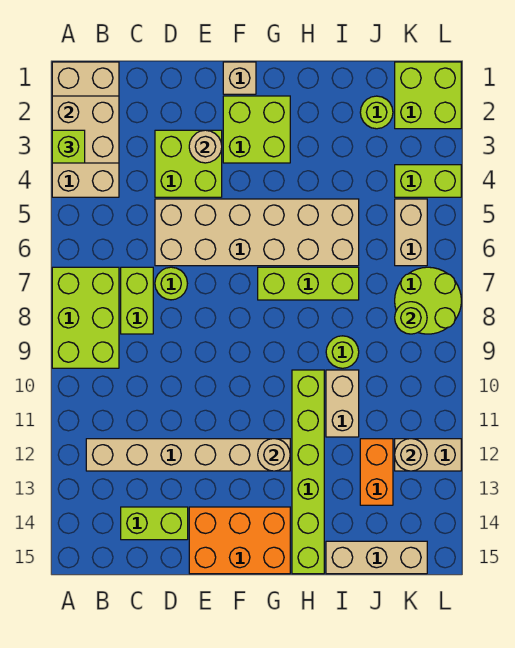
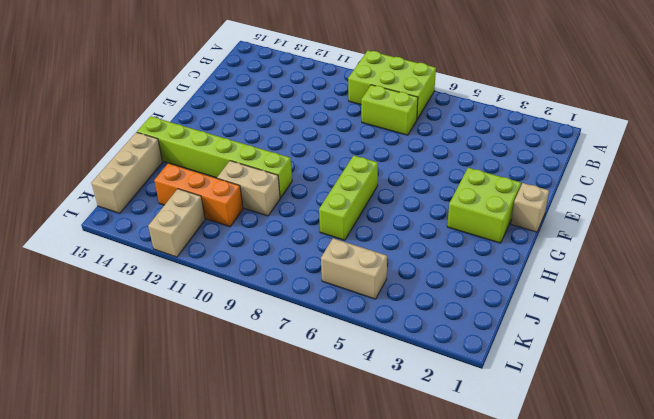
orange 1x3 brick [154,163,243,227] -> orange 1x2 brick [360,439,393,505]
none -> tan 2x4 brick [52,62,119,197]
none -> tan 1x6 brick [86,439,290,471]
none -> lime 1x2 brick [121,507,188,540]

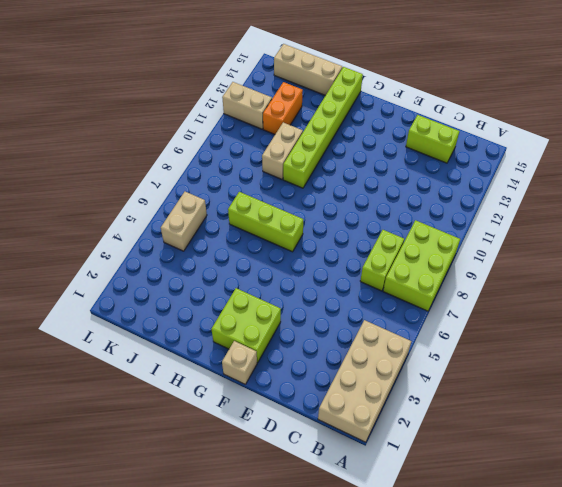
none -> tan 1x6 brick [86,439,290,471]
none -> lime 2x2 brick [155,130,222,197]
none -> tan 2x6 brick [155,199,359,266]

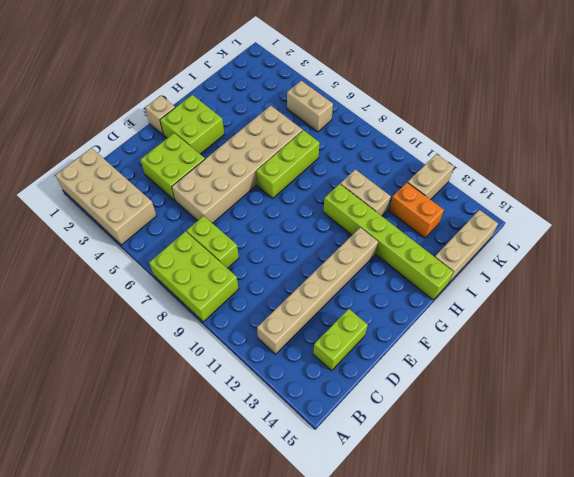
none -> lime 1x1 round brick [155,267,187,300]
none -> orange 2x3 brick [189,507,290,574]
none -> lime 1x1 round brick [326,336,359,368]

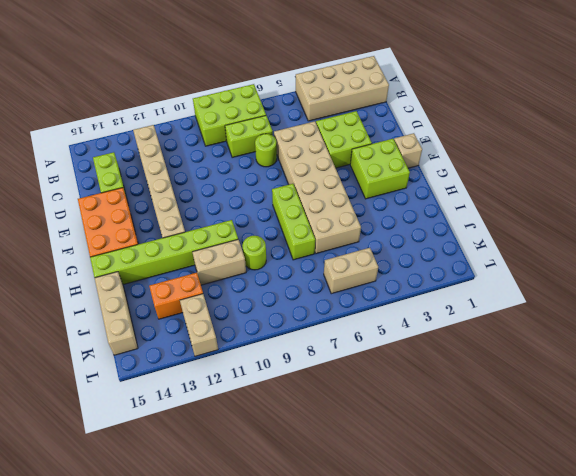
none -> lime 1x1 round brick [360,96,393,129]
none -> lime 2x2 brick [395,62,461,129]
none -> lime 1x2 brick [395,165,461,197]

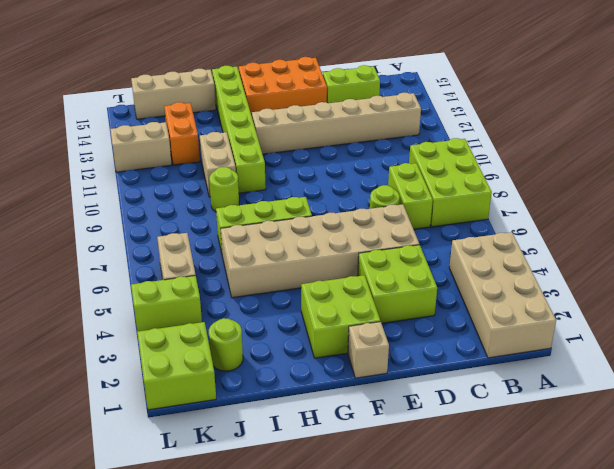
none -> lime 2x2 round brick [395,267,461,334]
none -> tan 2x2 brick [52,96,119,163]
none -> tan 1x1 round brick [189,130,222,163]

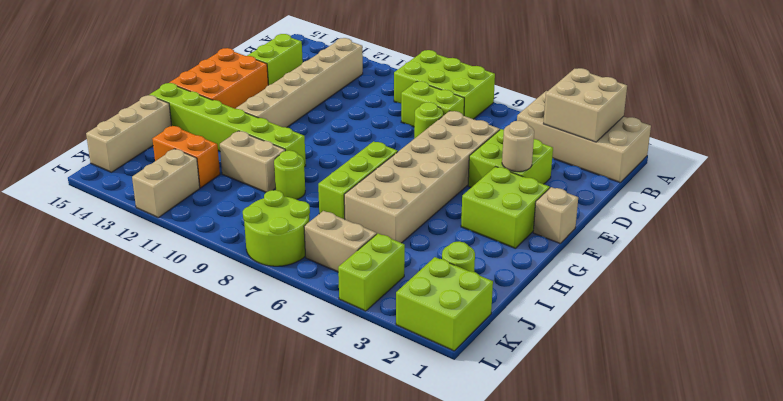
none -> tan 1x1 round brick [258,439,290,471]
none -> lime 1x1 round brick [395,302,427,334]
none -> tan 1x1 round brick [395,439,427,471]

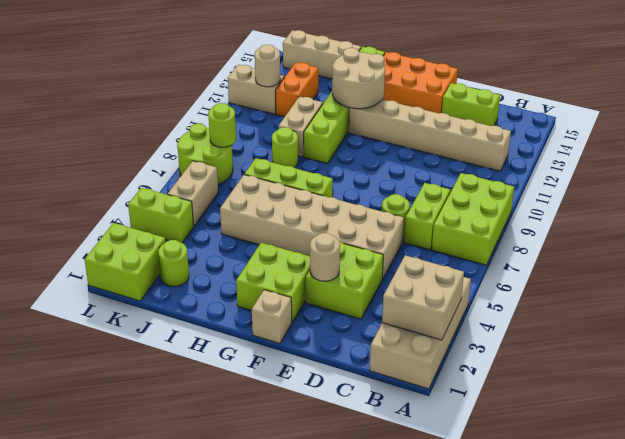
tan 2x2 round brick [332,48,385,109] -> tan 1x1 round brick [258,439,290,471]
none -> lime 1x1 brick [52,130,85,163]

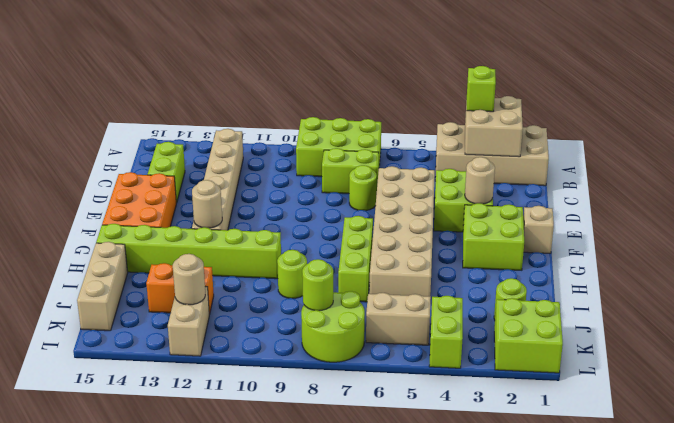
none -> tan 1x2 brick [326,370,359,437]

